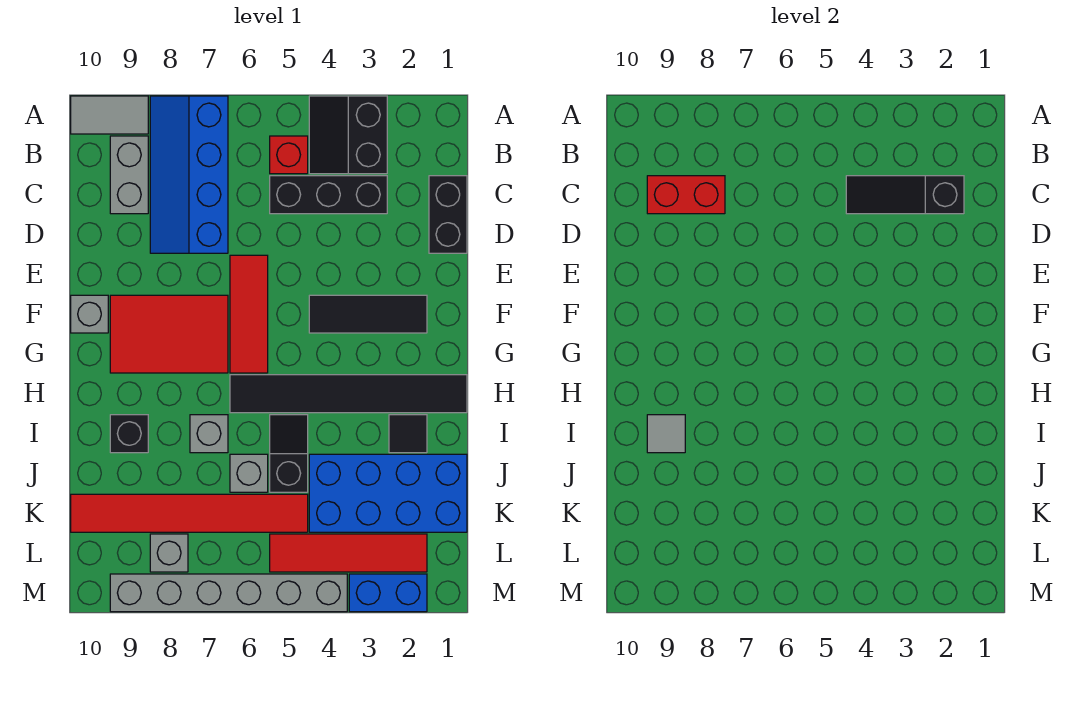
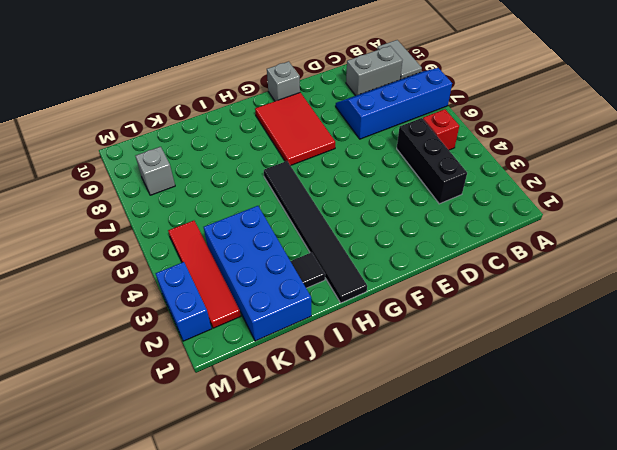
none -> black 2x2 slope [309,96,387,174]
none -> black 1x2 brick [429,176,467,253]
none -> red 1x3 tile [230,255,268,373]

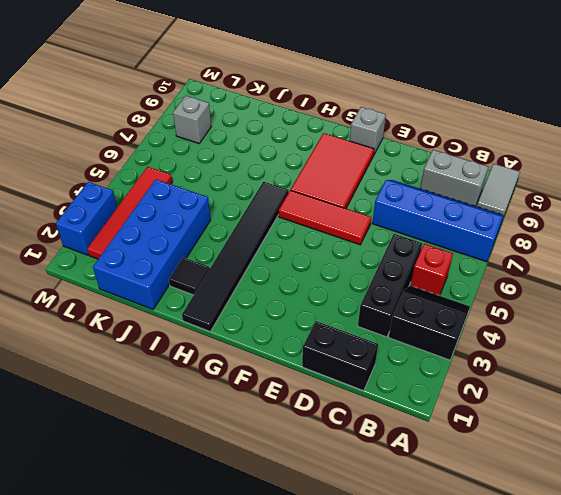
none -> black 1x3 tile [309,295,427,333]
none -> black 1x2 slope [270,415,308,492]
none -> grey 1x1 brick [190,415,228,453]

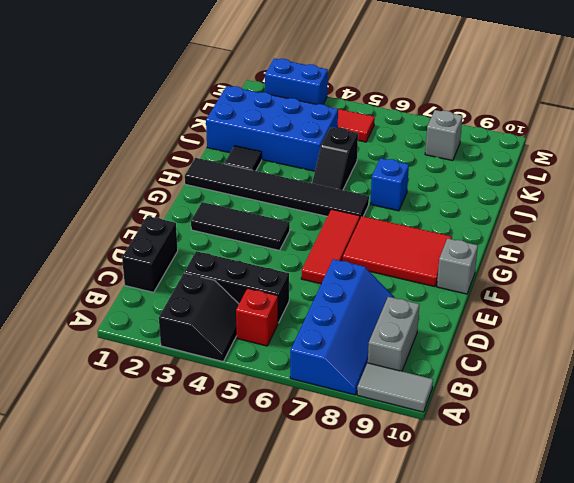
blue 1x1 brick [370,158,409,211] -> grey 1x1 brick [190,415,228,453]
none -> black 1x1 brick [110,415,148,453]
none -> grey 1x1 brick [230,454,268,492]
none -> red 1x6 tile [71,494,308,532]

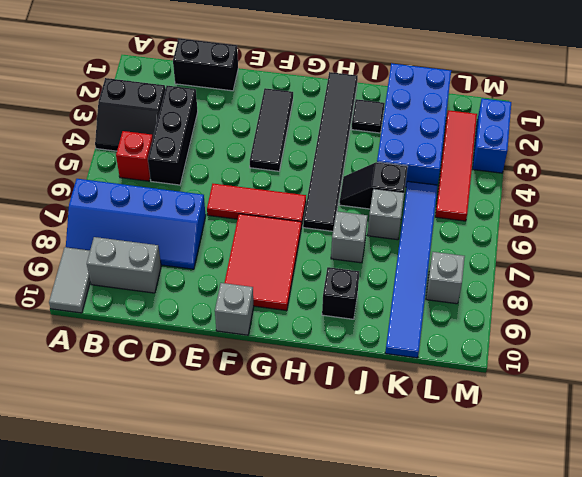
blue 1x6 tile [385,181,438,358] -> red 1x6 tile [71,494,308,532]
none -> grey 1x6 brick [110,574,347,612]
none -> black 1x3 slope [846,176,964,214]
none -> red 1x2 brick [647,176,725,214]

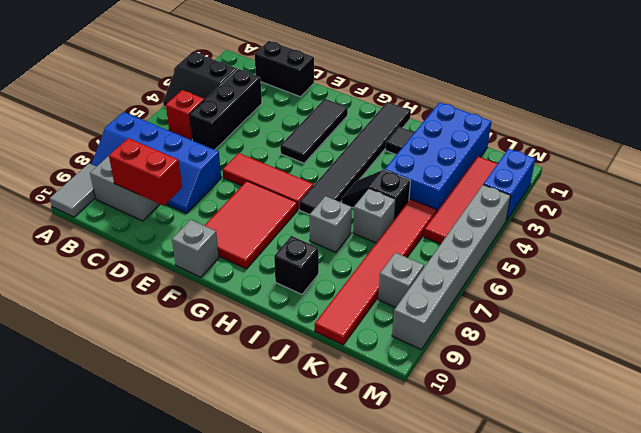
red 1x2 brick [109,138,182,206] -> red 1x2 brick turned to [647,176,725,214]
none -> black 1x3 slope [846,176,964,214]
none -> grey 1x1 tile [647,415,685,453]

